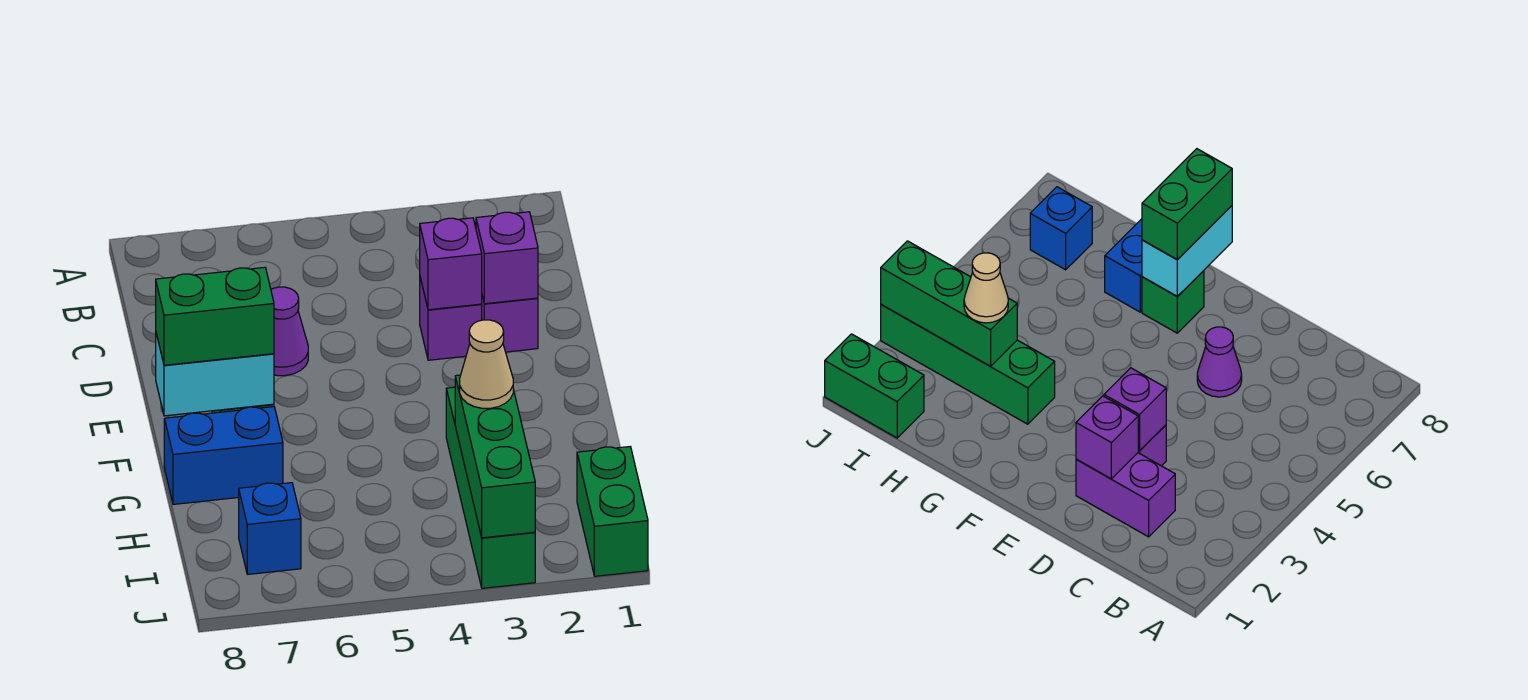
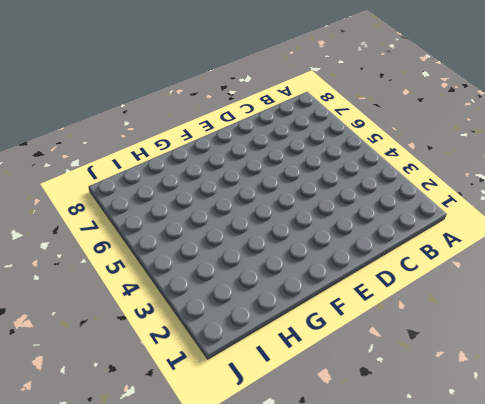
none -> purple 1x2 brick [482,296,538,352]
none -> purple 1x1 brick [420,278,482,360]
none -> purple 1x1 cone [271,287,308,376]

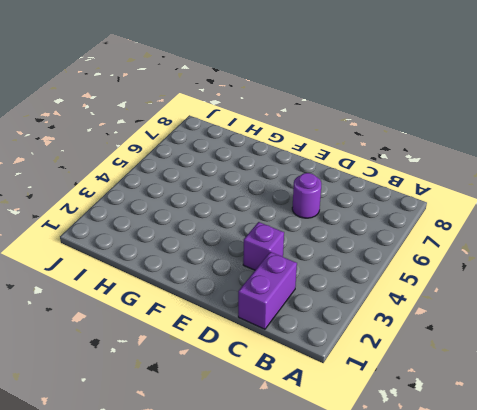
purple 1x2 brick [238,252,297,329] -> purple 1x2 brick turned to [482,296,538,352]
purple 1x1 round brick [292,173,321,218] -> purple 1x1 cone [271,287,308,376]
none -> green 1x1 brick [1142,271,1204,333]
none -> green 1x4 brick [446,387,535,588]
none -> blue 1x2 brick [164,407,283,504]

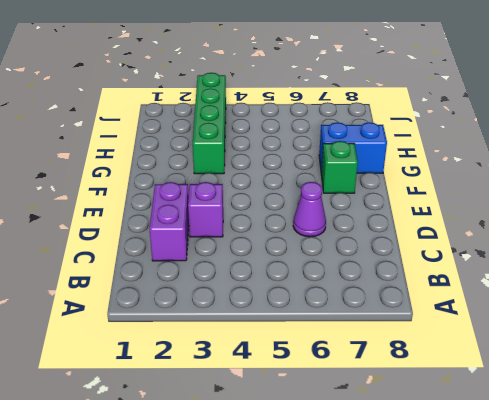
none -> green 1x2 brick [577,447,648,576]
none -> blue 1x1 brick [239,483,301,574]
none -> purple 1x1 brick [476,212,538,304]

